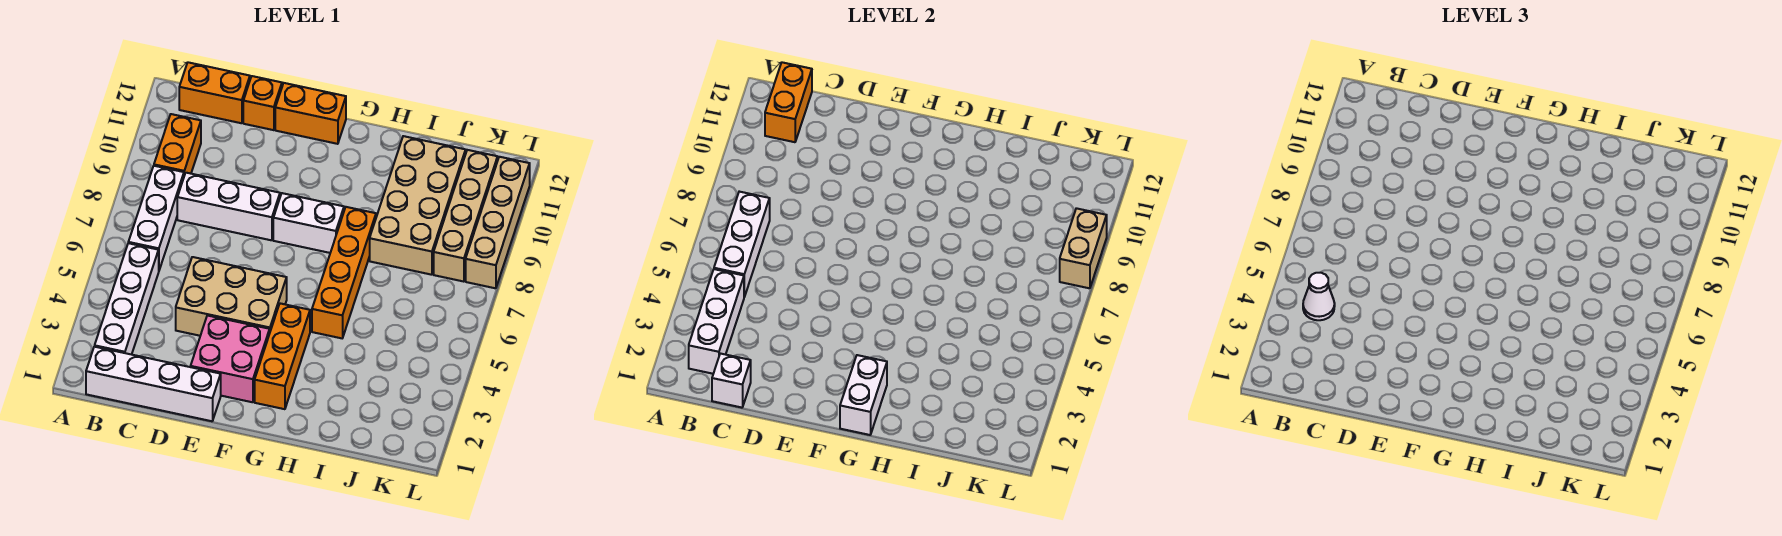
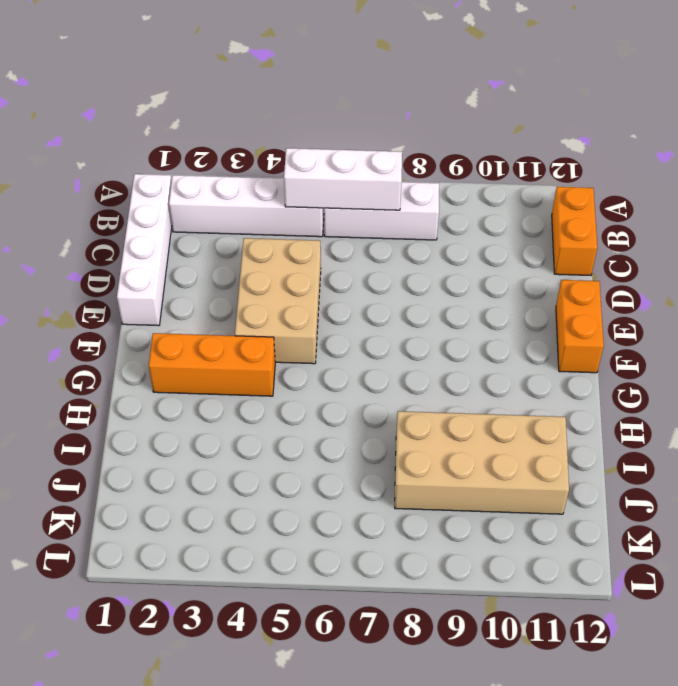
none -> orange 1x2 brick [154,114,201,175]
none -> white 1x3 brick [177,173,280,240]
none -> orange 1x1 brick [243,76,282,130]

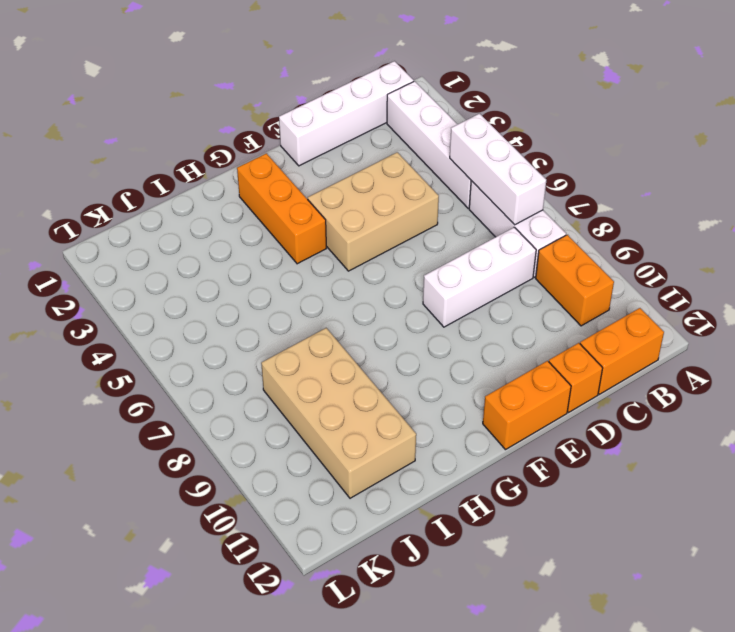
none -> pink 2x2 brick [191,315,270,402]
none -> white 1x2 brick [273,193,344,253]
none -> orange 1x4 brick [312,207,376,338]

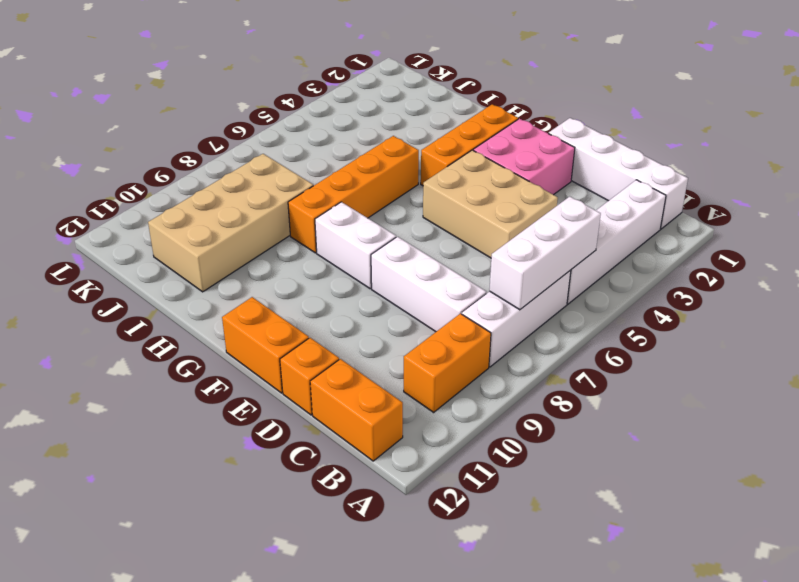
none -> tan 1x4 brick [434,150,498,282]
none -> tan 1x4 brick [466,157,530,288]
none -> white 1x3 brick [689,269,744,374]

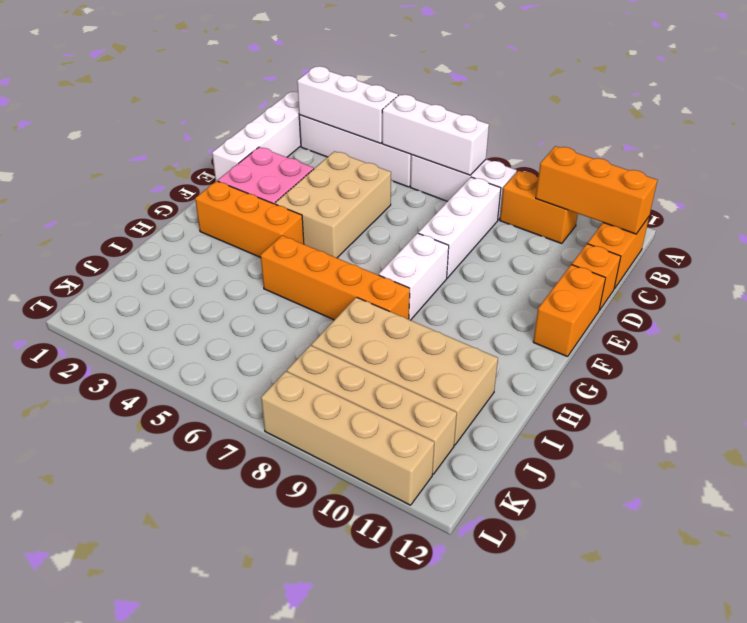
orange 1x3 brick [536,146,657,234] -> orange 1x2 brick [765,62,812,142]
none -> white 1x1 brick [712,353,751,408]
none -> white 1x2 brick [840,355,887,435]
none -> tan 1x2 brick [1060,208,1107,288]

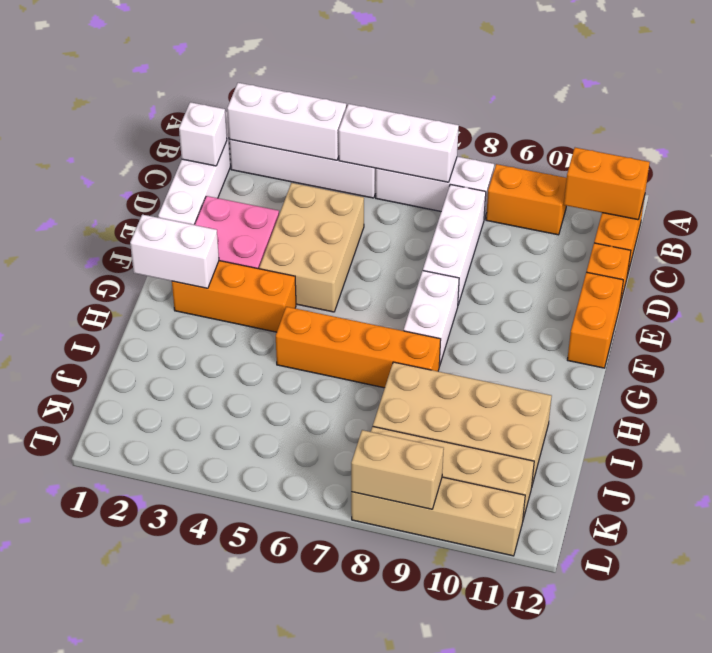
none -> white 1x1 cone [1303,273,1335,320]

